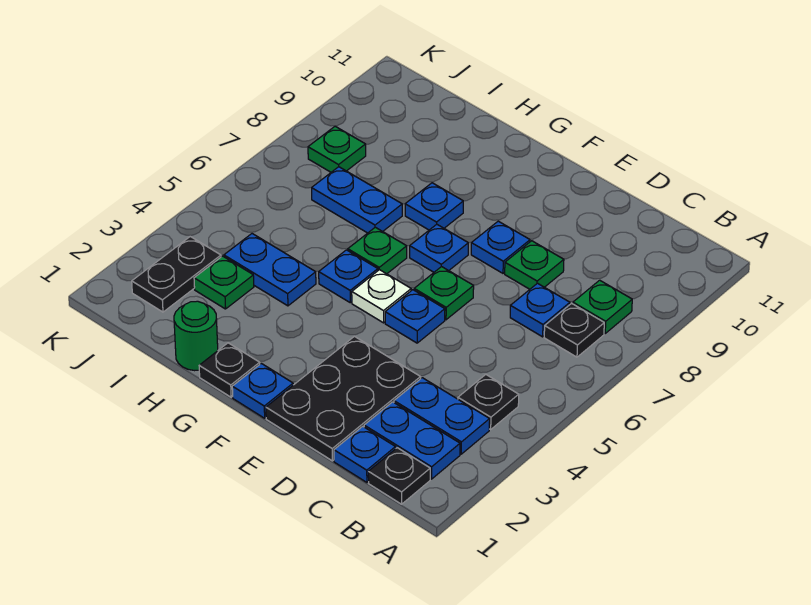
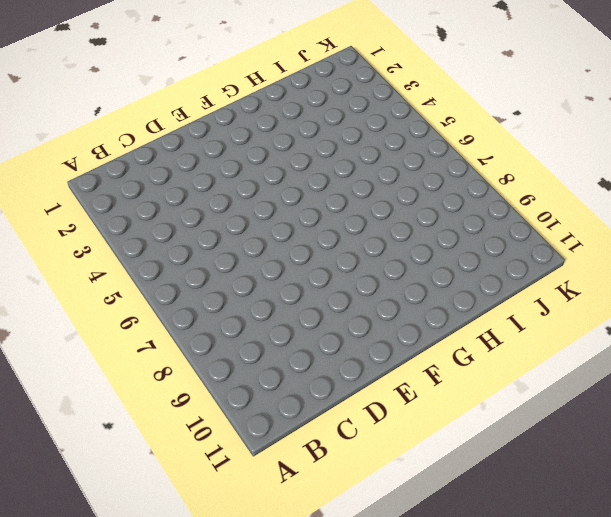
none -> black 1x1 plate [368,448,430,504]
none -> blue 1x2 plate [364,402,460,479]
none -> blue 1x2 plate [394,378,490,454]

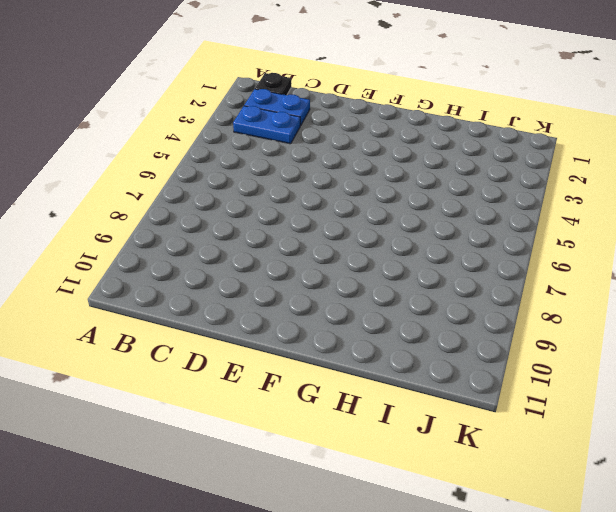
none -> black 1x1 plate [458,375,519,429]
none -> black 1x1 plate [544,303,604,357]
none -> green 1x1 plate [573,280,632,333]

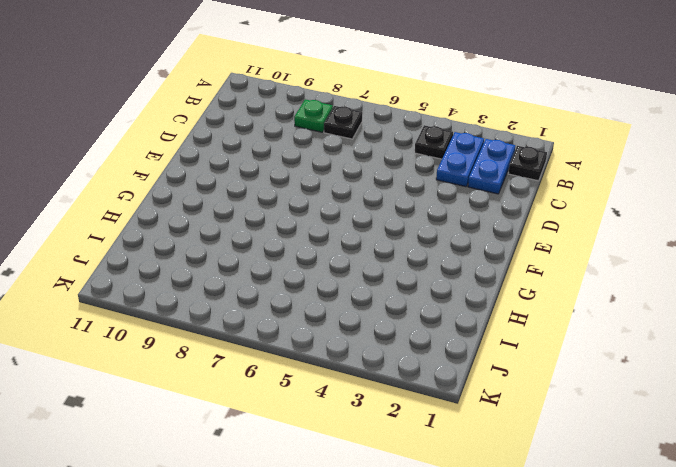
none -> blue 1x1 plate [334,426,396,482]
none -> blue 1x1 plate [510,283,570,337]
none -> black 2x3 plate [266,336,421,461]

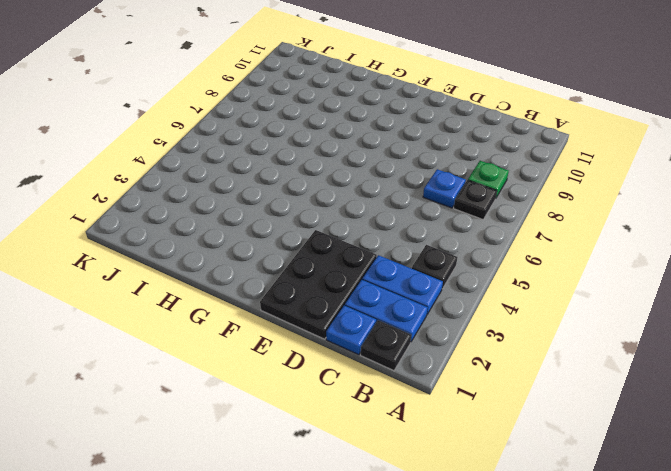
none -> green 1x1 plate [505,241,564,289]
none -> blue 1x1 plate [385,290,445,343]
none -> green 1x1 plate [414,267,474,320]

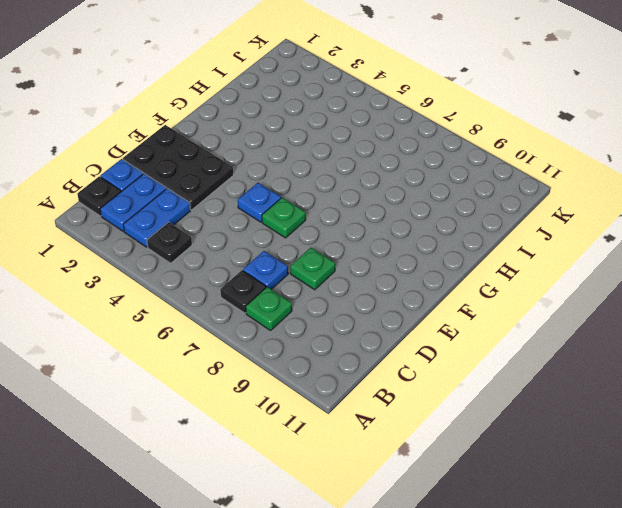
none -> blue 1x1 plate [471,221,530,273]
none -> blue 1x1 plate [232,363,293,418]
none -> white 1x1 plate [352,270,411,323]

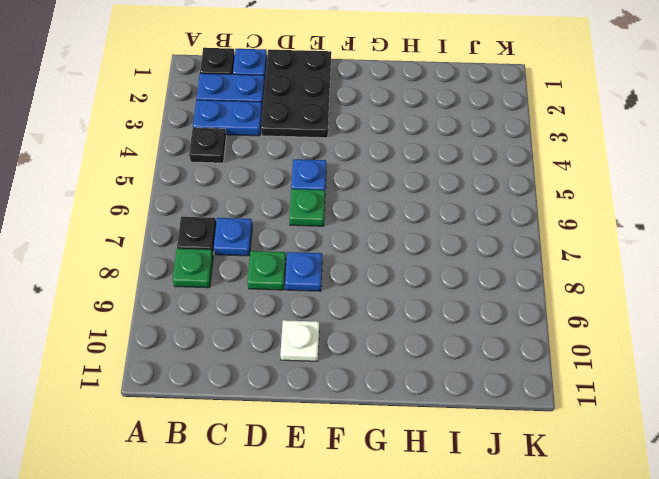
white 1x1 plate [280,320,319,361] -> white 1x1 plate moved to [352,270,411,323]
none -> blue 1x1 plate [232,363,293,418]
none -> blue 1x1 plate [410,224,468,272]
none -> black 1x1 plate [199,343,260,397]

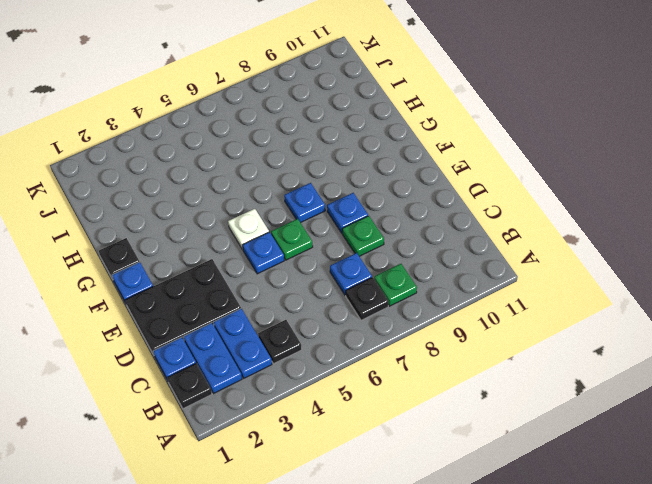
none -> blue 1x1 plate [319,250,378,303]
none -> green 1x1 plate [348,227,407,274]
none -> blue 1x1 plate [405,183,463,230]

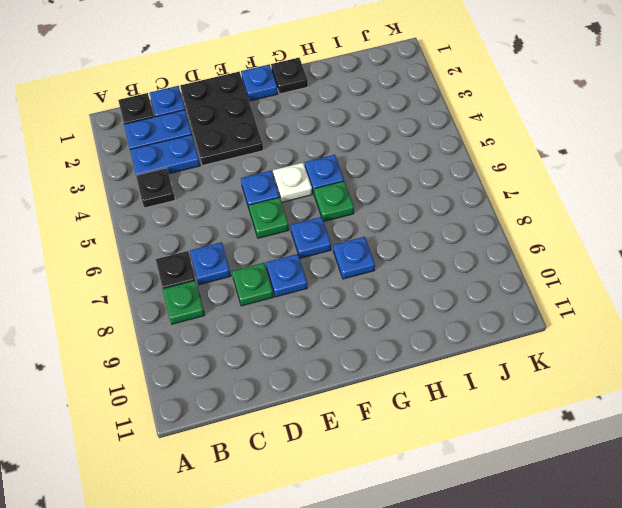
none -> green 1x1 round brick [174,301,218,371]
none -> blue 1x2 plate [224,234,316,306]
none -> blue 1x2 plate [312,167,402,233]

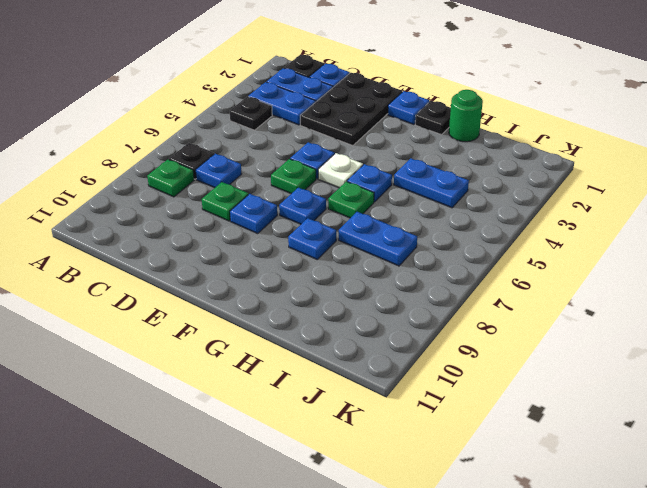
none -> green 1x1 plate [194,256,254,309]
none -> black 1x2 plate [132,237,221,312]
none -> green 1x1 plate [308,126,366,172]

